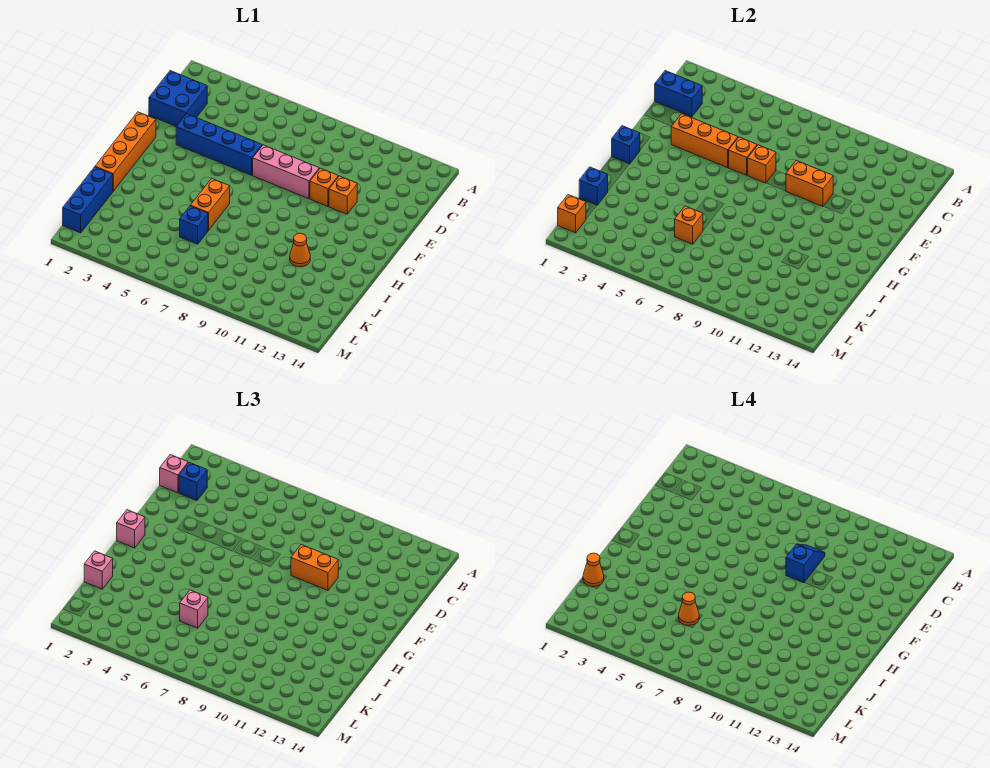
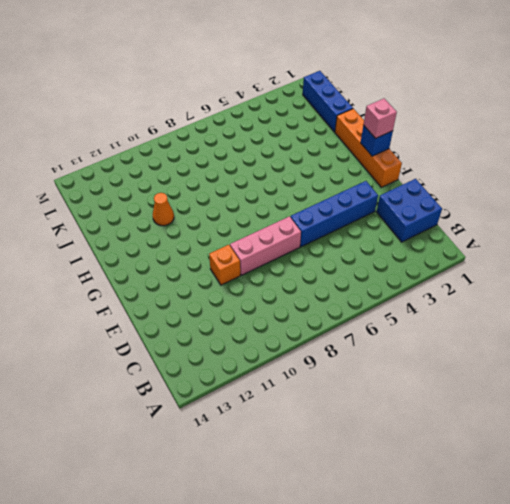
none -> orange 1x1 brick [329,176,357,214]
none -> orange 1x2 brick [190,178,230,230]
none -> blue 1x1 brick [180,206,208,244]

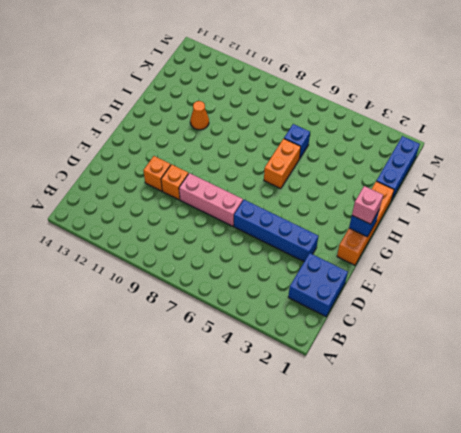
none -> blue 1x2 brick [655,71,702,117]
none -> orange 1x3 brick [671,114,738,168]
none -> orange 1x1 brick [729,137,757,175]

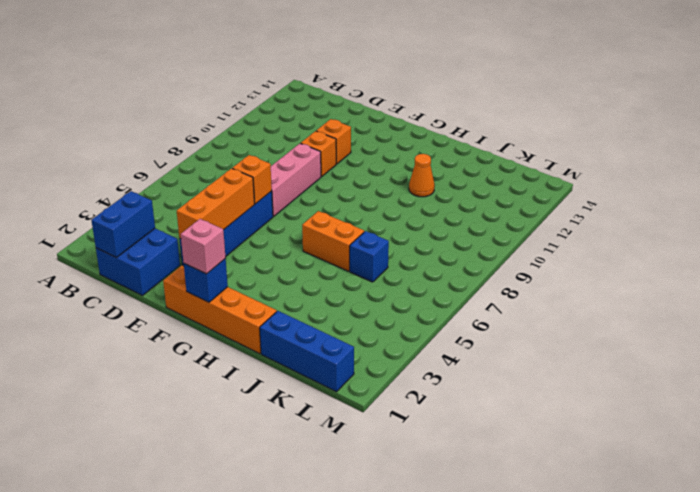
none -> orange 1x1 brick [748,145,776,183]
none -> orange 1x2 brick [786,160,833,206]
none -> blue 1x1 brick [579,167,608,205]

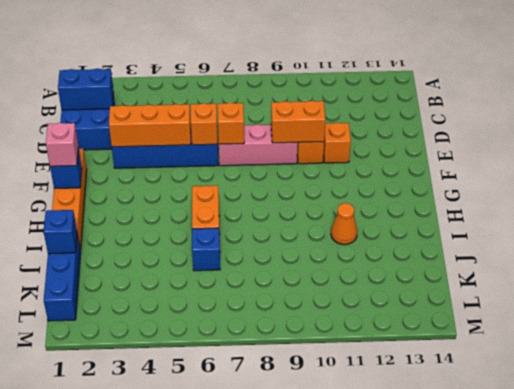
none -> orange 1x1 brick [675,206,703,244]
none -> orange 1x1 brick [558,195,586,233]
none -> pink 1x1 brick [160,455,188,493]

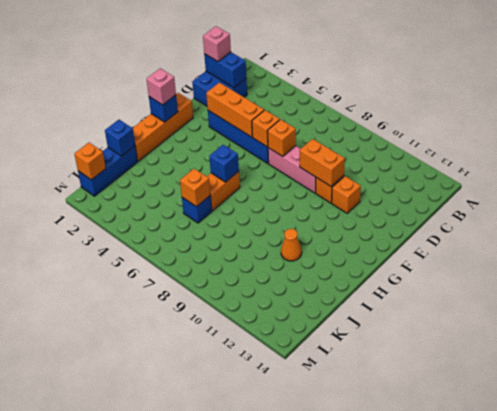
blue 1x1 brick [209,145,239,182] -> blue 1x1 brick moved to [179,462,207,501]
none -> orange 1x2 brick [291,544,338,590]
none -> pink 1x1 brick [84,551,113,589]
none -> pink 1x1 brick [180,590,208,628]

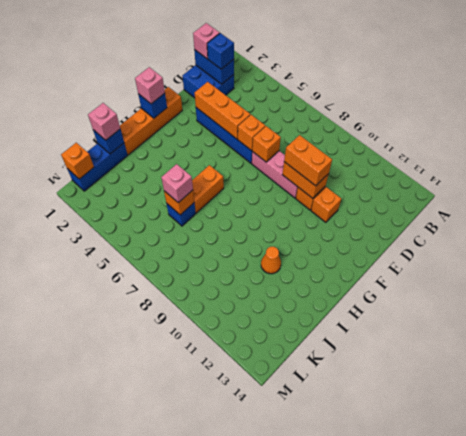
none -> blue 1x2 slope [786,544,825,583]
none -> orange 1x1 cone [583,553,604,587]
none -> orange 1x1 cone [679,592,699,625]

